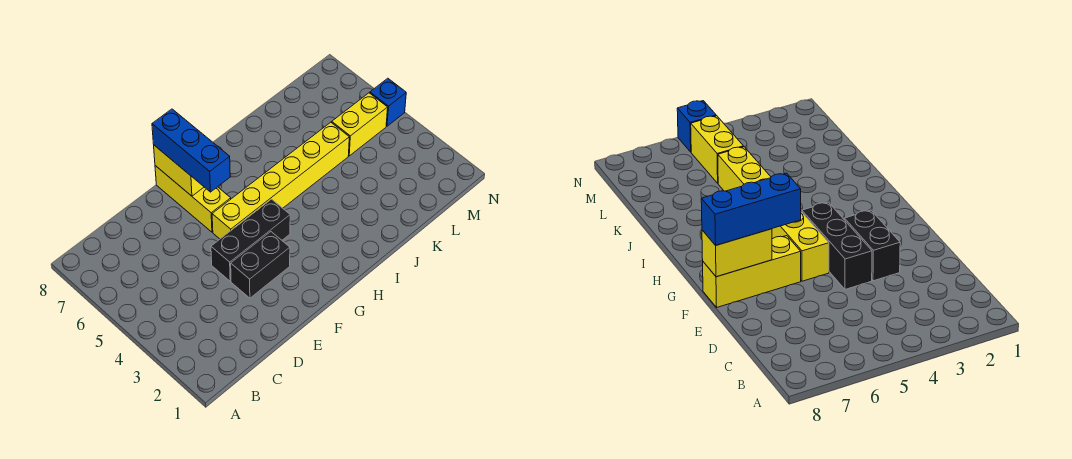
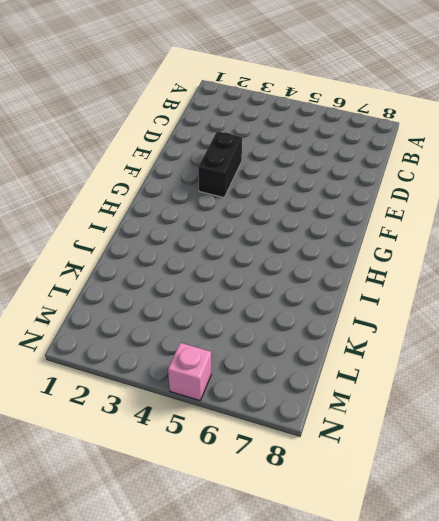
pink 1x1 brick [168,343,211,401] -> blue 1x1 brick [370,78,406,126]
none -> black 1x3 brick [211,199,290,281]
none -> yellow 1x6 brick [212,122,349,239]

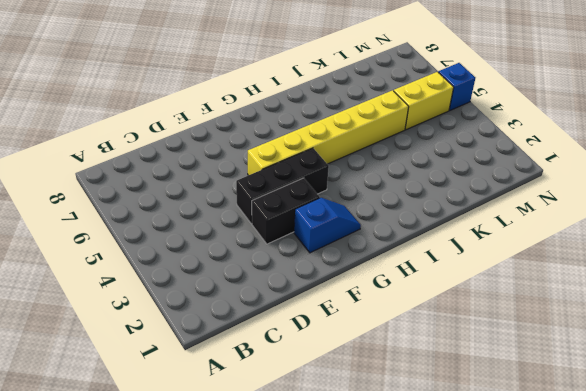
blue 1x2 slope [294,198,361,253] -> none
none -> yellow 1x3 brick [155,166,231,232]
none -> yellow 1x2 brick [154,145,204,196]

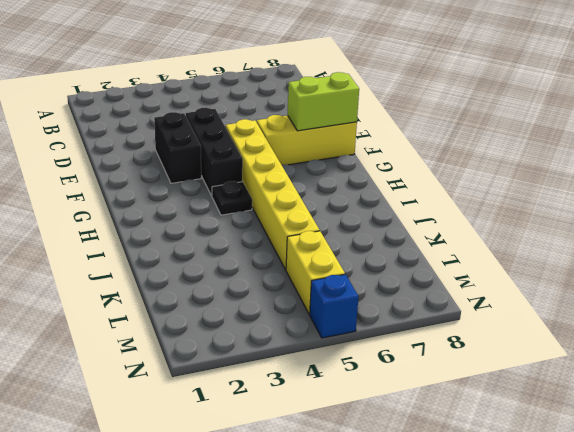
lime 1x2 brick [288,72,359,131] -> yellow 1x2 brick [154,145,204,196]
black 1x1 plate [212,181,252,215] -> none
none -> blue 1x3 brick [152,109,230,192]

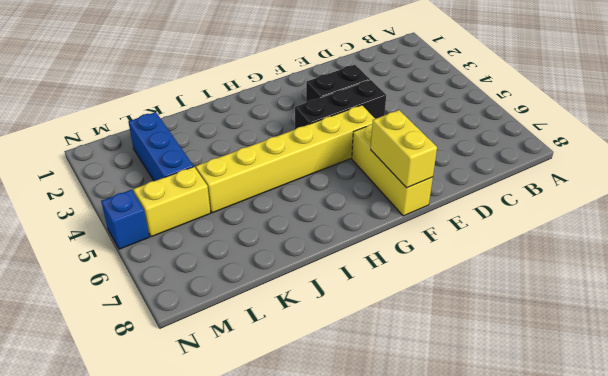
blue 1x3 brick [128,112,194,181] -> blue 1x3 brick moved to [152,109,230,192]

